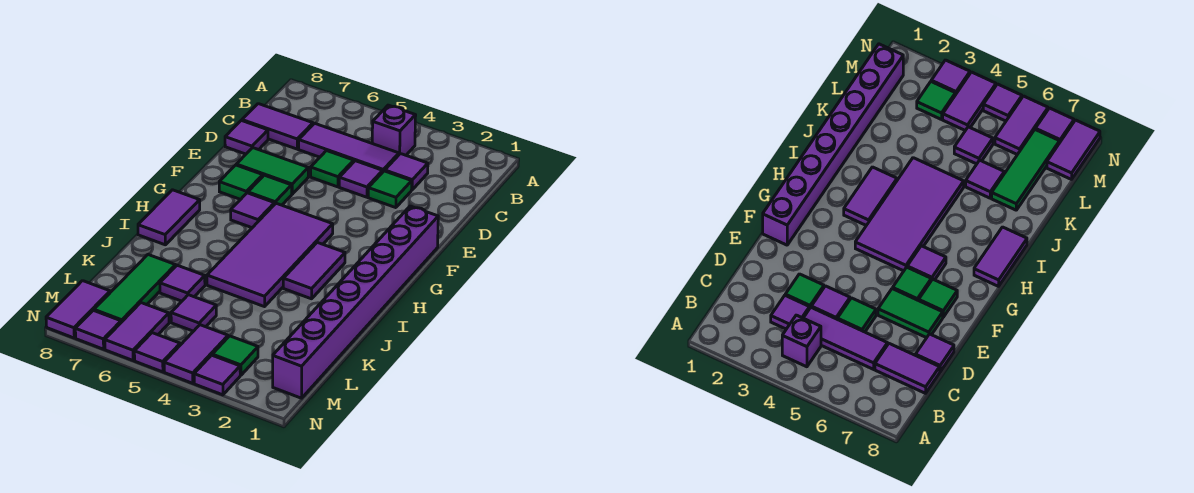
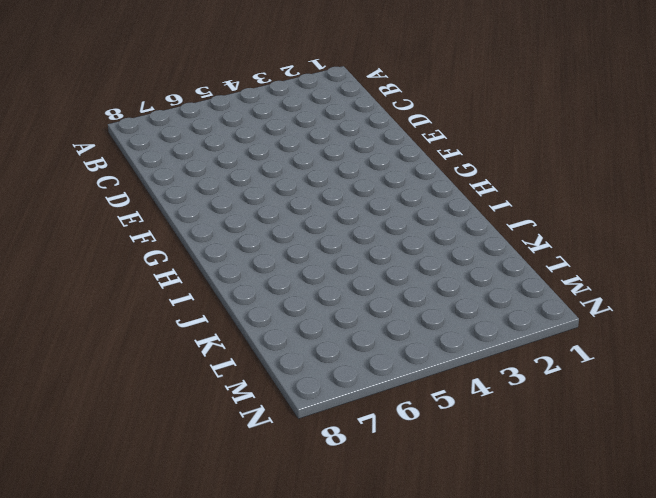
none -> purple 1x1 brick [372,105,416,155]
none -> purple 1x1 tile [385,154,428,190]
none -> purple 1x3 tile [299,123,399,171]

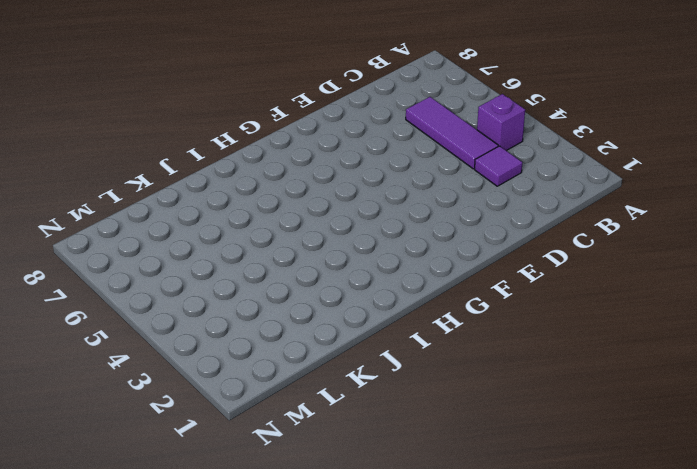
none -> purple 1x2 tile [242,104,313,149]
none -> green 1x1 tile [368,171,412,208]
none -> purple 1x1 tile [339,161,383,197]

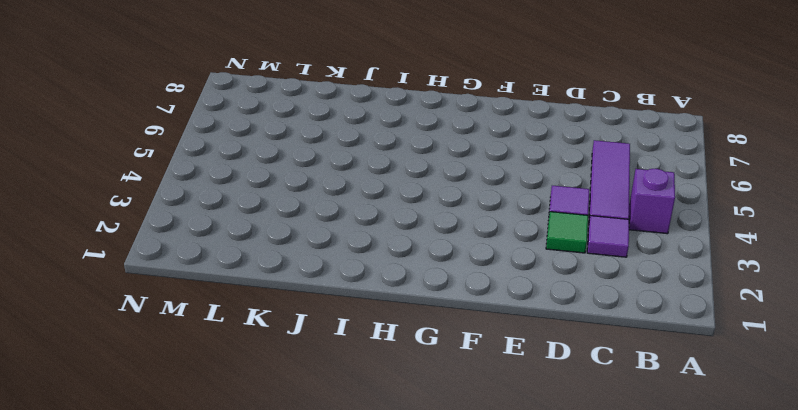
none -> purple 1x2 tile [242,104,313,149]
none -> green 1x1 tile [311,151,354,187]
none -> purple 1x1 tile [225,120,268,154]

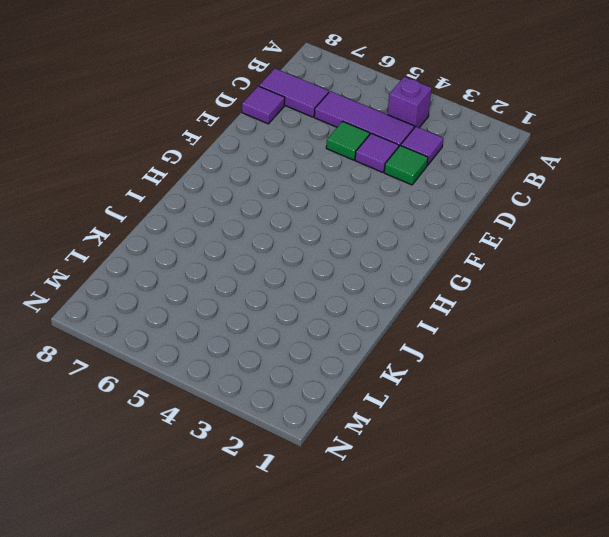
none -> green 1x2 tile [236,148,308,194]
none -> purple 1x8 brick [273,206,438,398]
none -> green 1x1 tile [248,175,292,205]

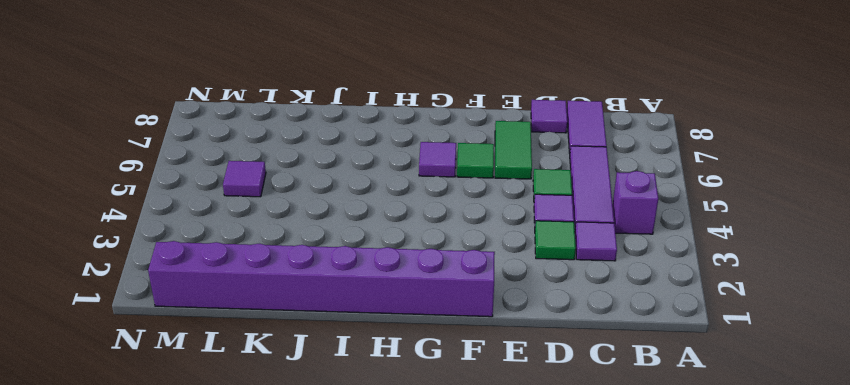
none -> green 1x1 tile [219,165,263,199]
none -> purple 2x4 tile [207,203,333,307]
none -> purple 1x2 tile [283,242,345,299]

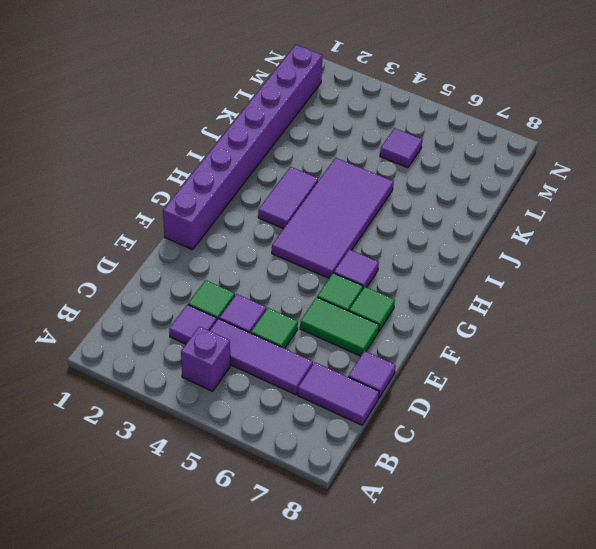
none -> purple 1x2 tile [138,190,200,245]
none -> purple 1x1 tile [160,265,205,301]
none -> green 1x3 tile [94,254,176,322]

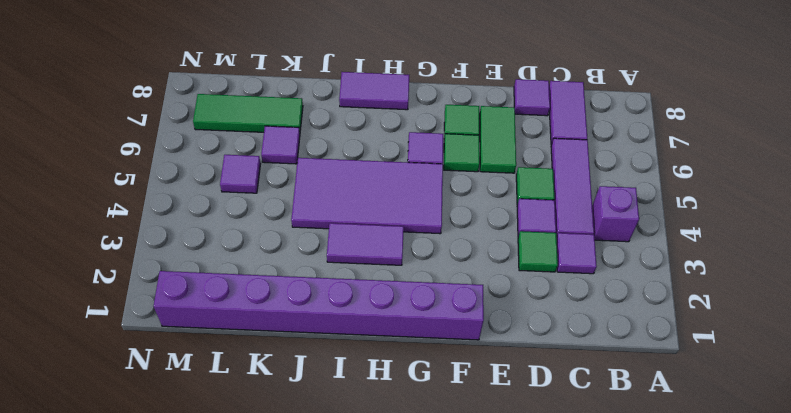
none -> green 1x1 tile [212,336,258,375]
none -> purple 1x2 tile [164,325,228,383]
none -> purple 1x2 tile [105,303,169,360]

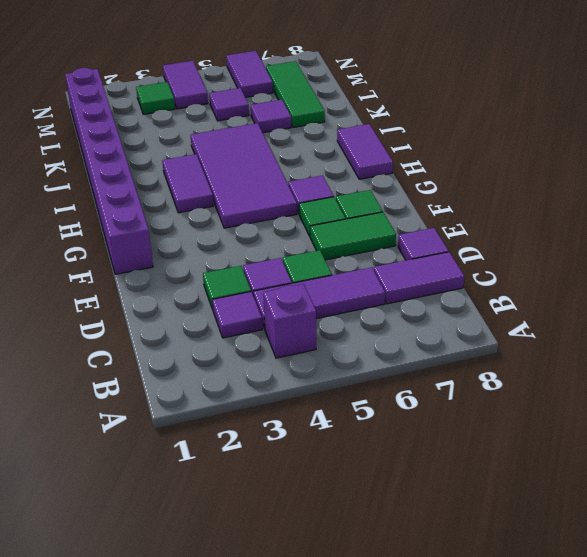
none -> purple 1x2 tile [46,281,110,338]
none -> purple 1x1 tile [194,355,240,395]
none -> purple 1x1 tile [134,333,180,372]

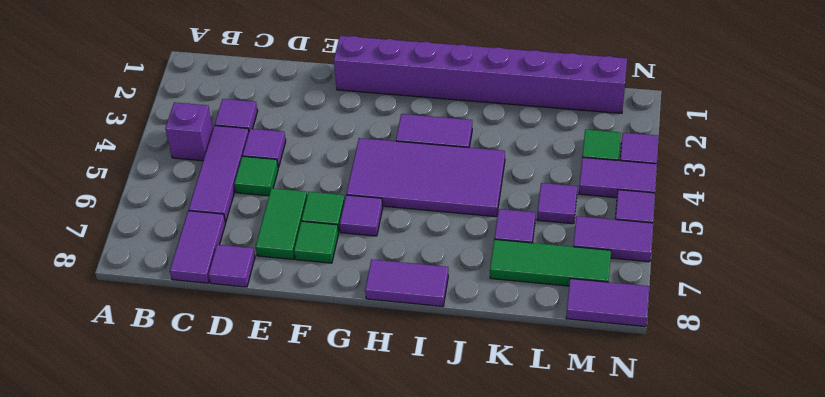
none -> green 1x1 tile [368,171,412,208]
none -> purple 1x1 tile [75,310,121,349]

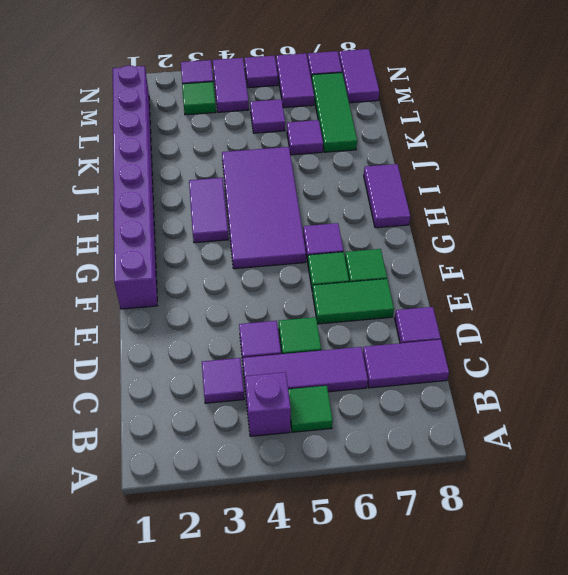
green 1x1 tile [288,386,333,432] -> green 1x1 tile moved to [368,171,412,208]

